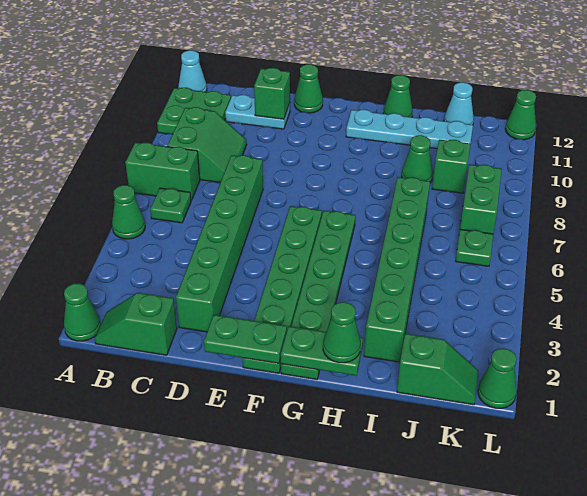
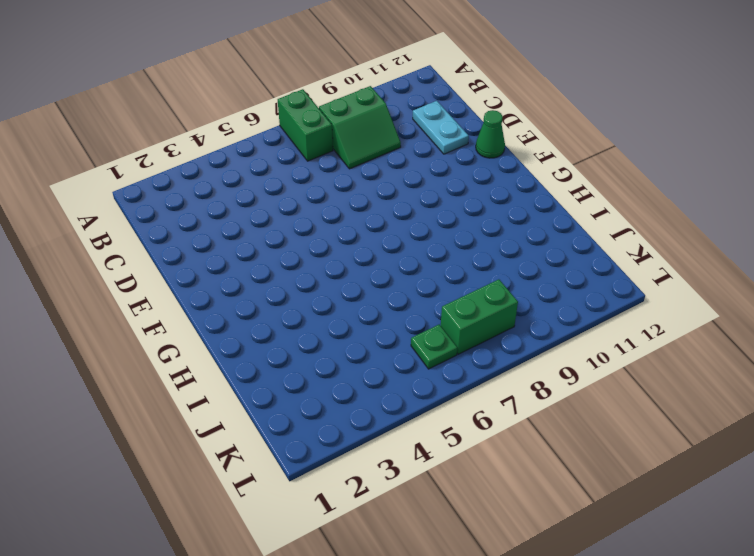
none -> green 1x1 cone [64,283,101,341]
none -> green 1x1 cone [112,185,145,239]
none -> green 2x2 plate [157,88,231,134]

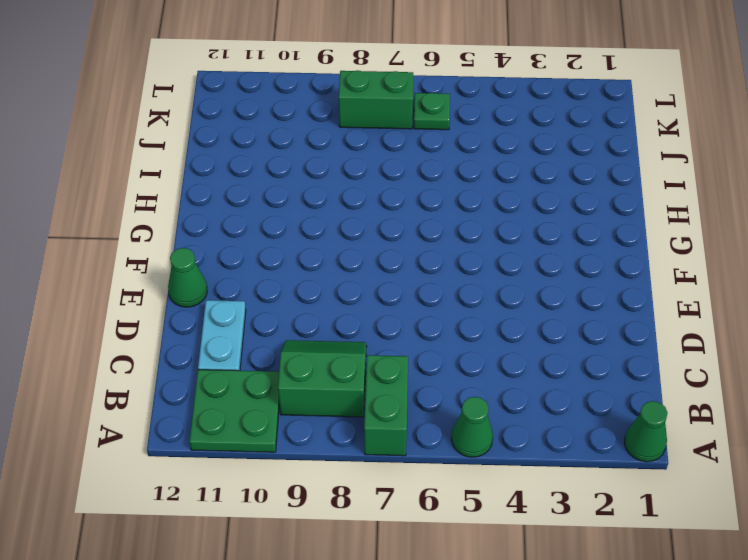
none -> cyan 1x1 cone [178,50,207,92]
none -> green 1x2 slope [95,293,177,355]
none -> green 1x1 plate [150,188,191,223]

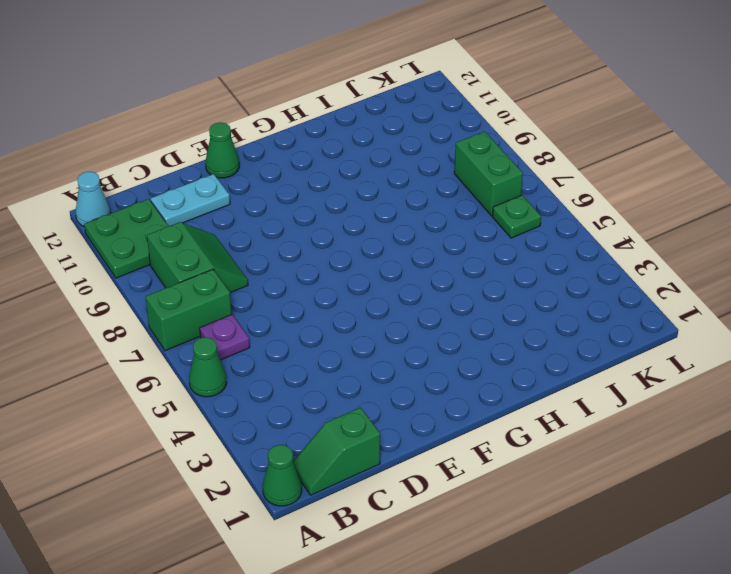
purple 1x1 plate [200,314,250,360] -> green 1x1 plate [150,188,191,223]
none -> green 1x6 brick [176,155,263,332]
none -> green 1x6 plate [243,206,322,373]
none -> green 1x6 plate [281,211,355,379]

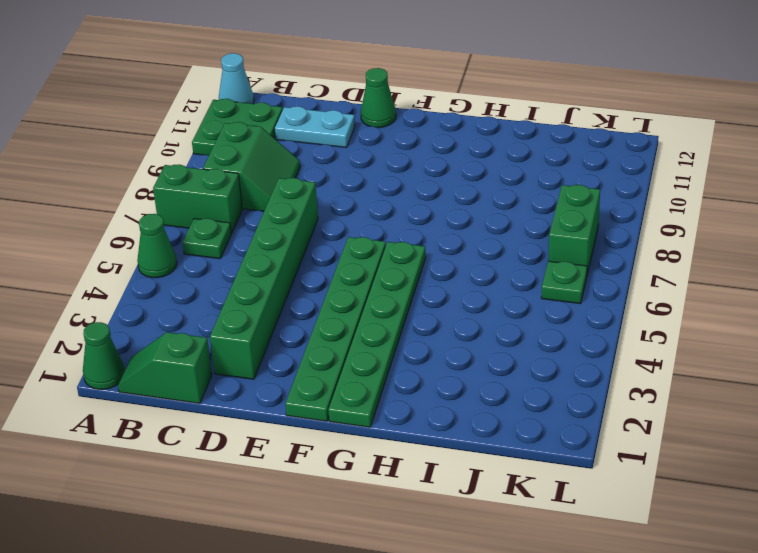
none -> cyan 1x4 plate [346,110,473,149]
none -> green 1x1 cone [383,75,413,117]
none -> green 1x6 brick [364,177,430,362]

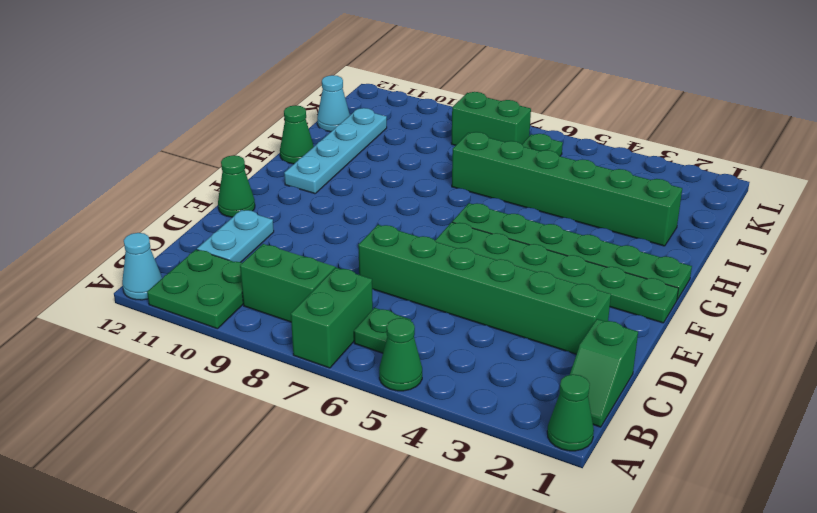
none -> green 1x1 cone [402,135,433,183]
none -> green 1x2 slope [397,334,478,405]
none -> green 1x1 brick [432,140,470,193]

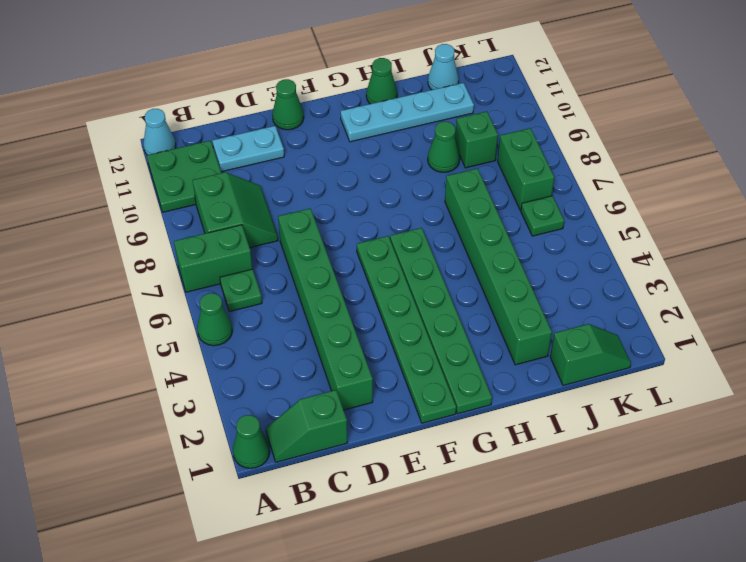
none -> green 1x1 cone [478,348,517,408]
none -> green 1x1 cone [505,90,536,140]
none -> green 1x1 brick [254,68,290,119]

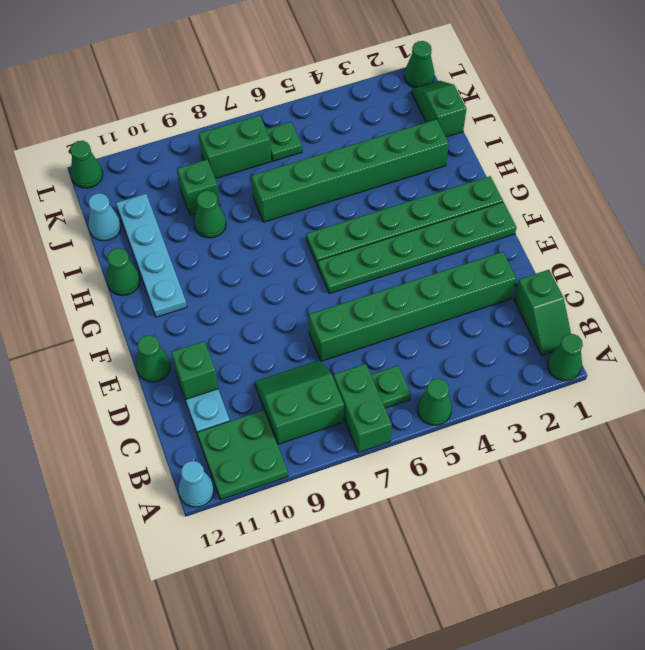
none -> green 1x2 plate [204,315,287,363]
none -> green 1x2 plate [280,326,363,376]
none -> green 1x1 cone [323,302,361,363]

